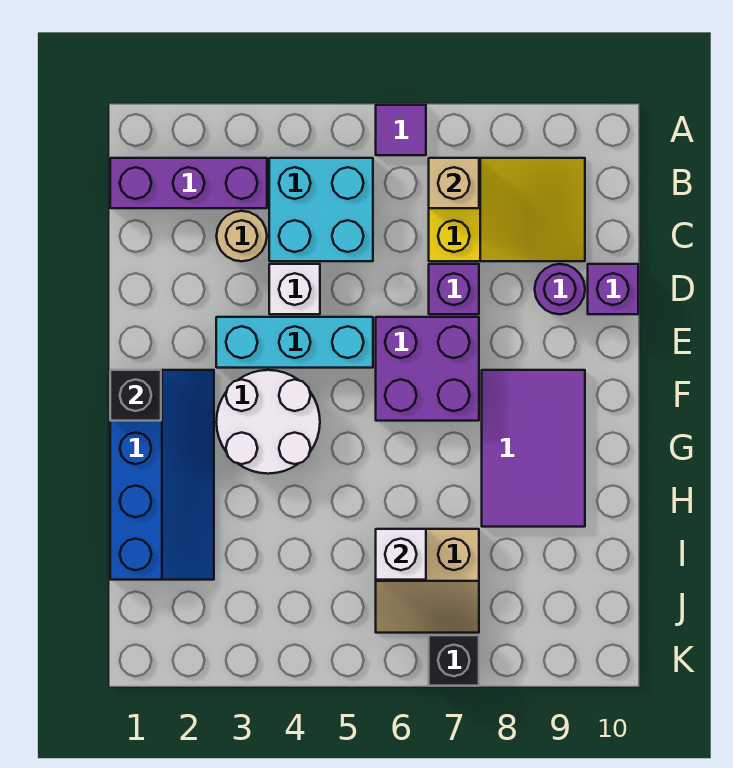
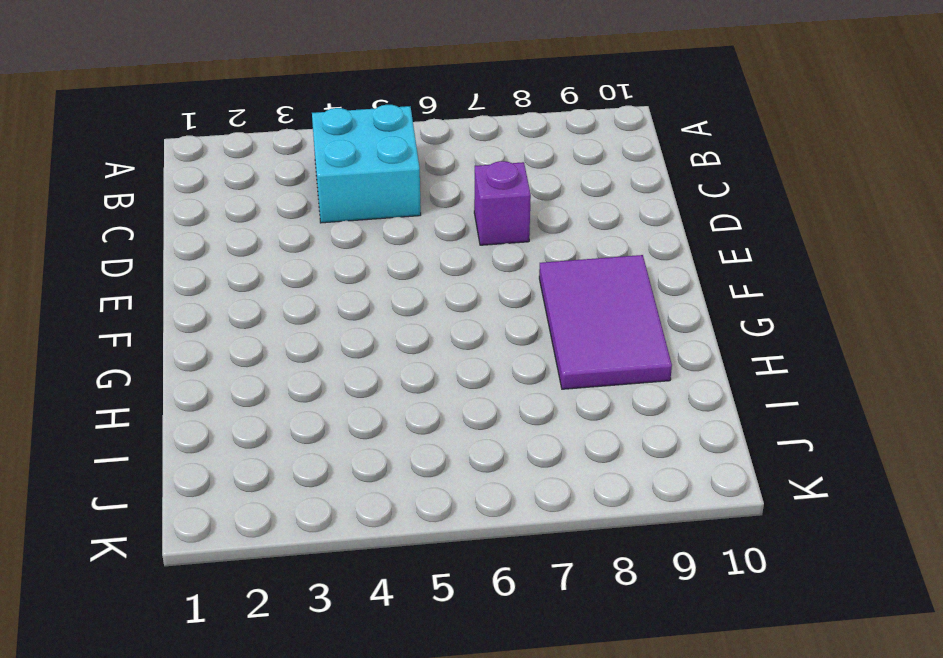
none -> purple 1x1 tile [376,105,426,155]
none -> purple 1x3 brick [110,158,267,208]
none -> yellow 2x3 slope [429,158,585,261]

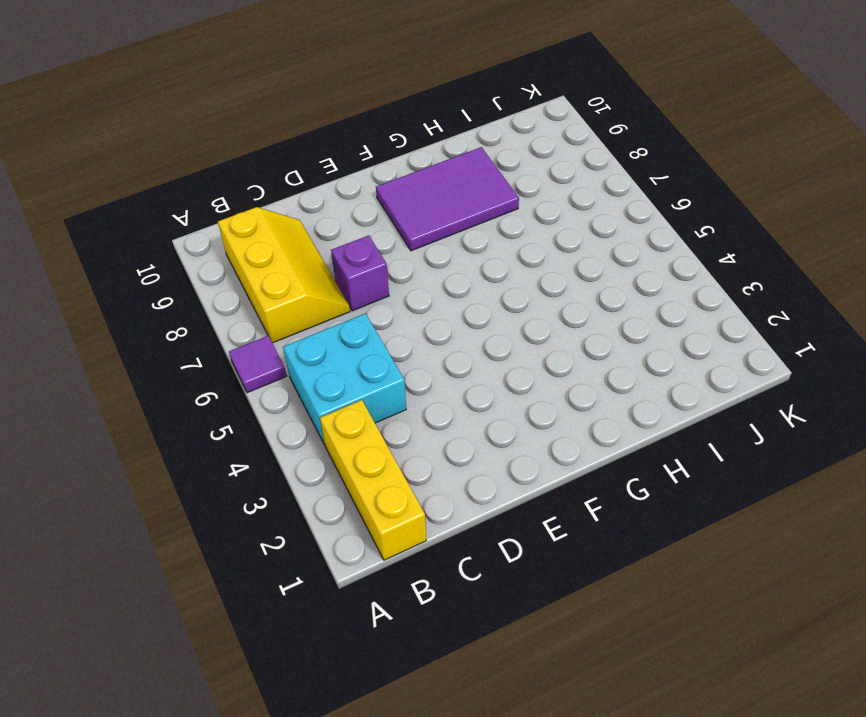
yellow 1x3 brick [320,400,426,560] -> purple 1x3 brick [110,158,267,208]
yellow 2x3 slope [218,207,350,343] -> yellow 2x3 slope turned to [429,158,585,261]
none -> tan 1x1 round brick [216,211,267,261]
none -> white 1x1 brick [269,264,320,314]
none -> purple 1x1 round brick [535,264,585,314]

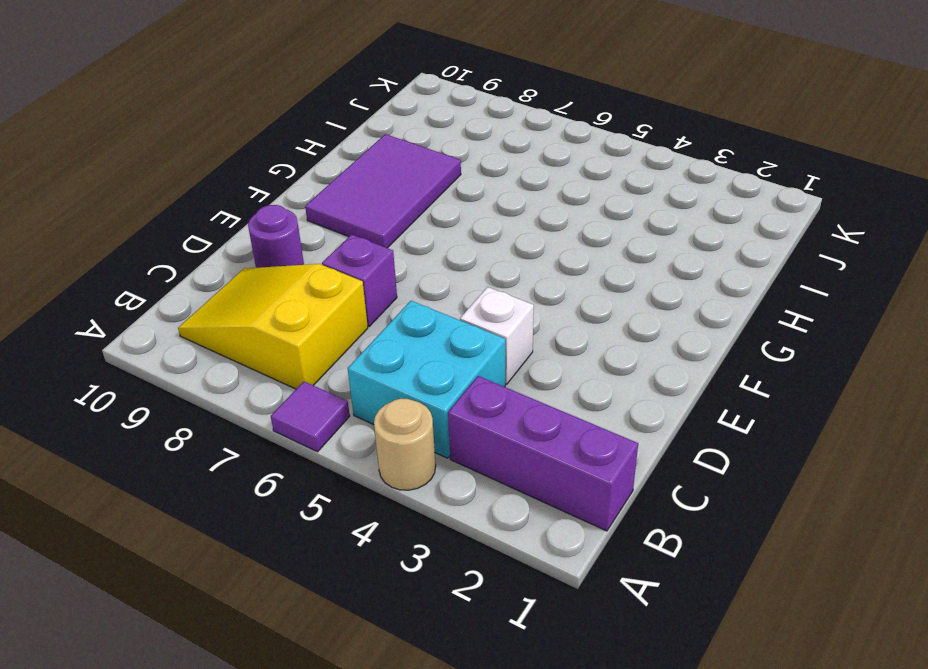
tan 1x1 round brick [374,399,436,490] -> tan 1x1 round brick moved to [216,211,267,261]
none -> purple 1x1 brick [588,264,638,314]
none -> cyan 1x3 brick [216,317,373,368]
none -> purple 2x2 brick [376,317,479,421]

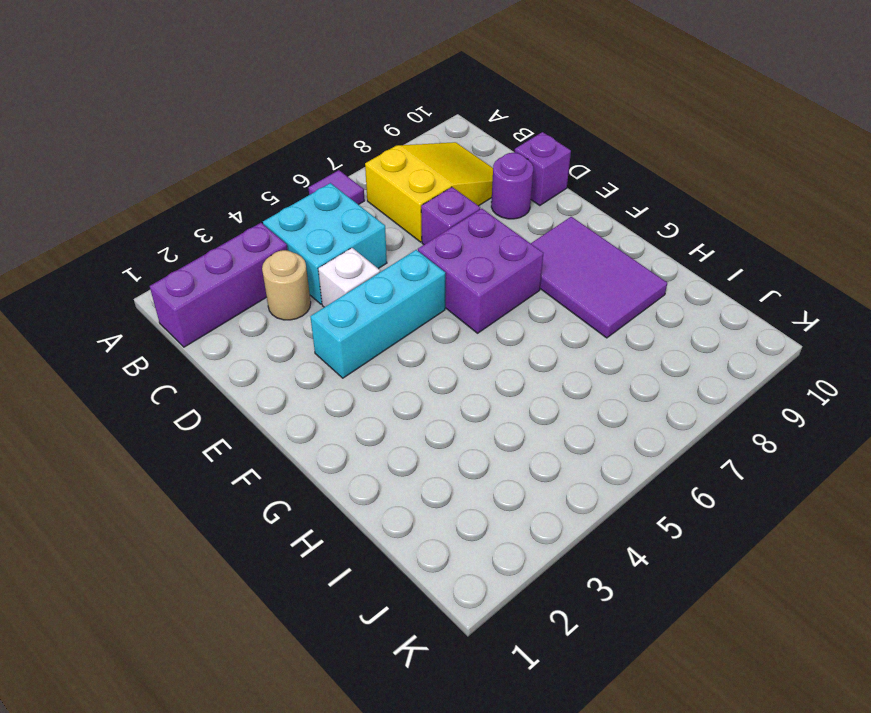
none -> blue 2x4 slope [110,370,214,580]
none -> white 2x2 round brick [216,370,320,474]
none -> tan 2x2 slope [376,529,479,633]

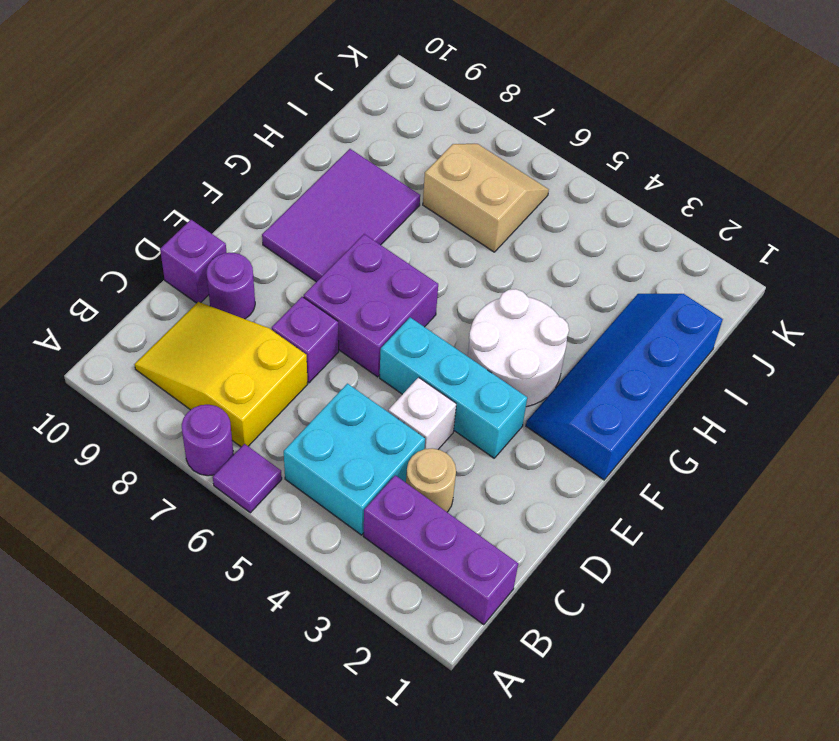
purple 1x1 round brick [182,405,233,476] -> none
none -> black 1x1 brick [429,635,479,686]
none -> tan 1x1 brick [429,158,479,208]
none -> black 1x1 brick [110,370,161,421]

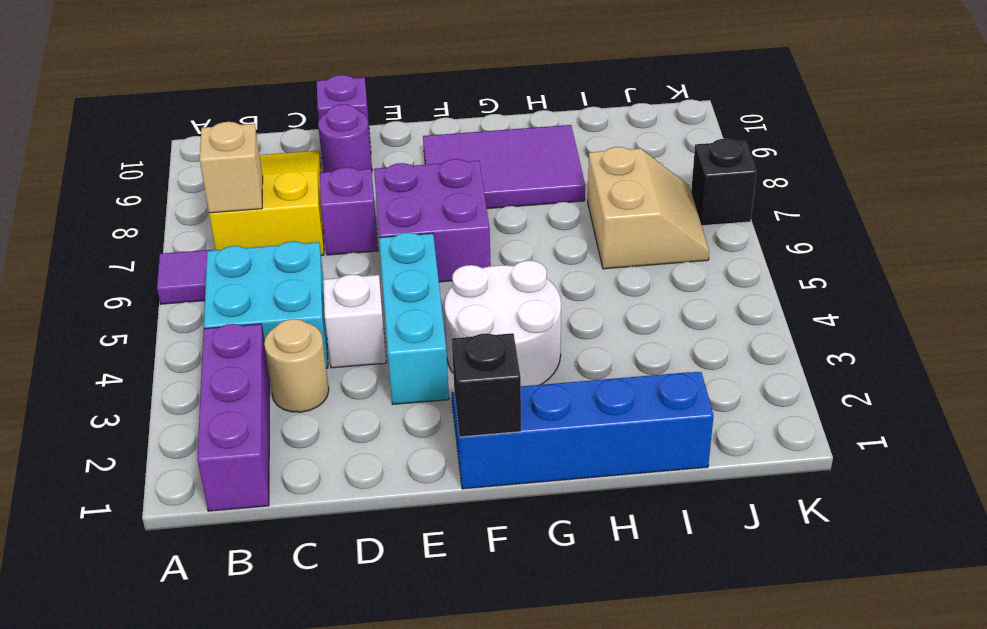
none -> white 1x1 brick [376,529,426,580]

